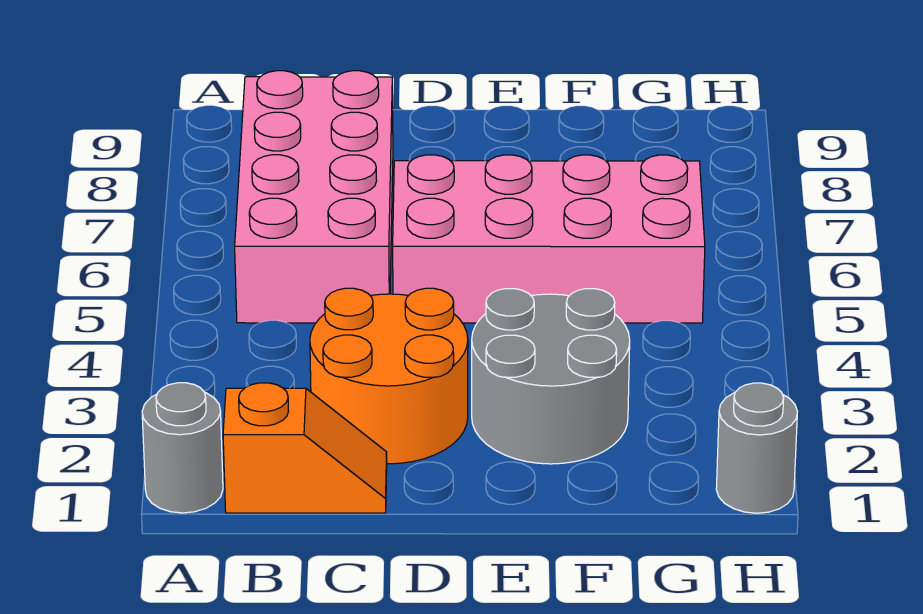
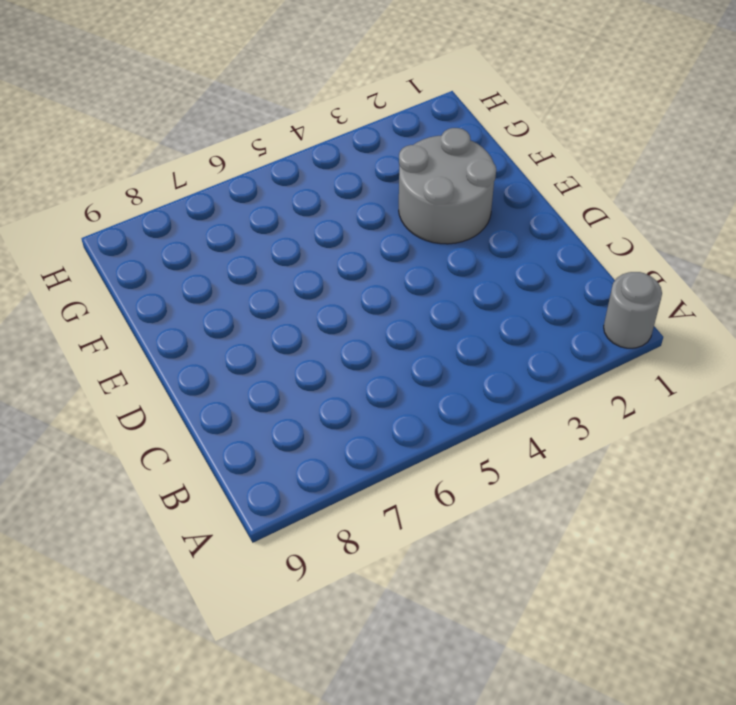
none -> orange 1x2 slope [223,383,387,513]
none -> pink 2x4 brick [235,71,393,323]

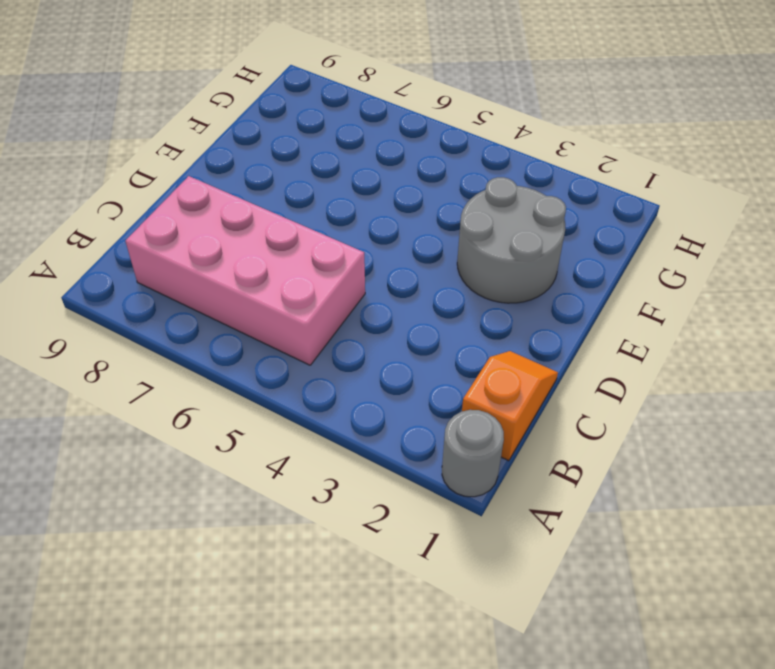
none -> orange 2x2 round brick [310,288,468,464]
none -> pink 2x4 brick [393,155,705,323]

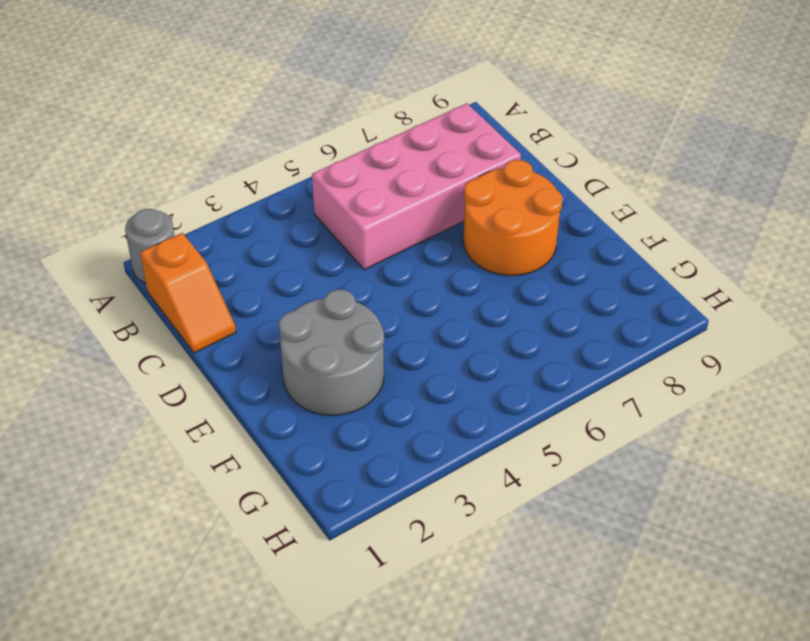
orange 2x2 round brick [463,160,563,276] -> orange 2x2 round brick moved to [310,288,468,464]
none -> pink 2x4 brick [393,155,705,323]
none -> grey 1x1 round brick [716,383,797,513]

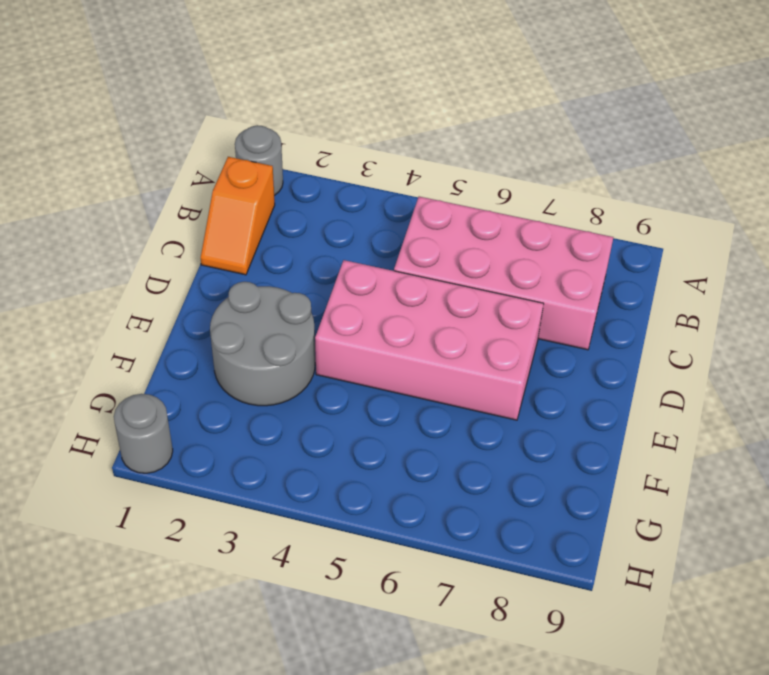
pink 2x4 brick [315,260,544,420] -> pink 2x4 brick turned to [393,155,705,323]
none -> orange 2x2 round brick [310,288,468,464]

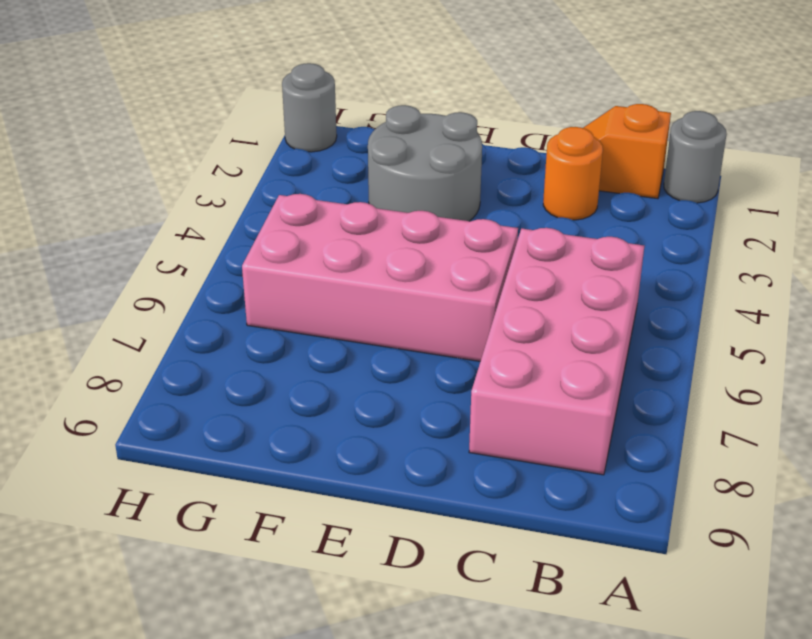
orange 1x1 round brick [543,127,603,220] -> orange 2x2 round brick [310,288,468,464]

